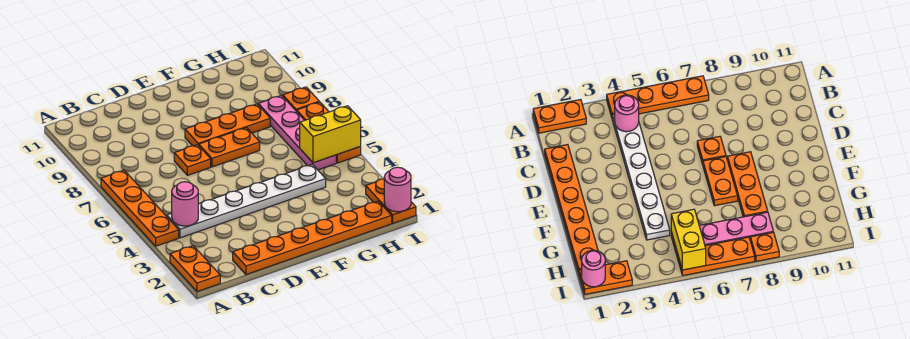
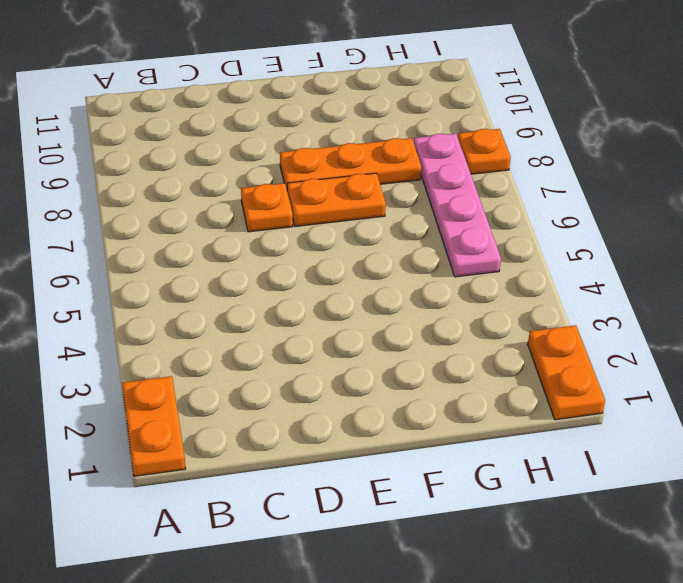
none -> orange 1x4 plate [101,170,179,246]
none -> white 1x6 plate [167,164,326,238]
none -> orange 1x6 plate [233,201,392,275]

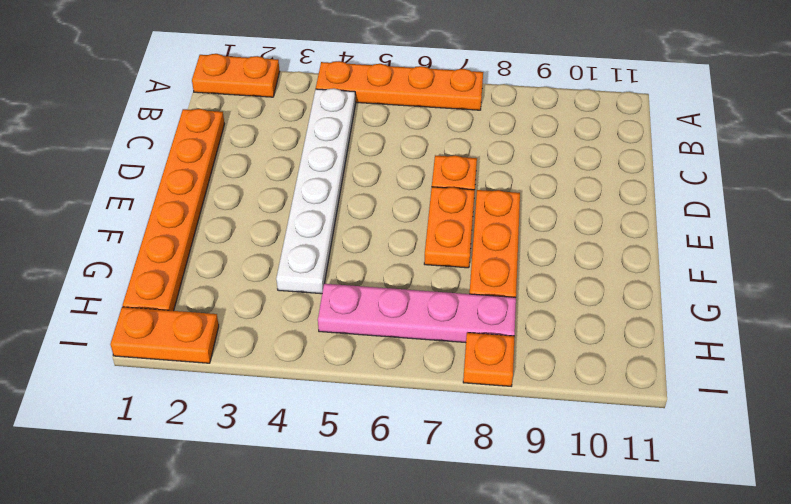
none -> orange 1x3 plate [297,102,361,163]
none -> pink 1x1 round brick [172,182,198,226]
none -> yellow 1x2 brick [300,106,361,163]

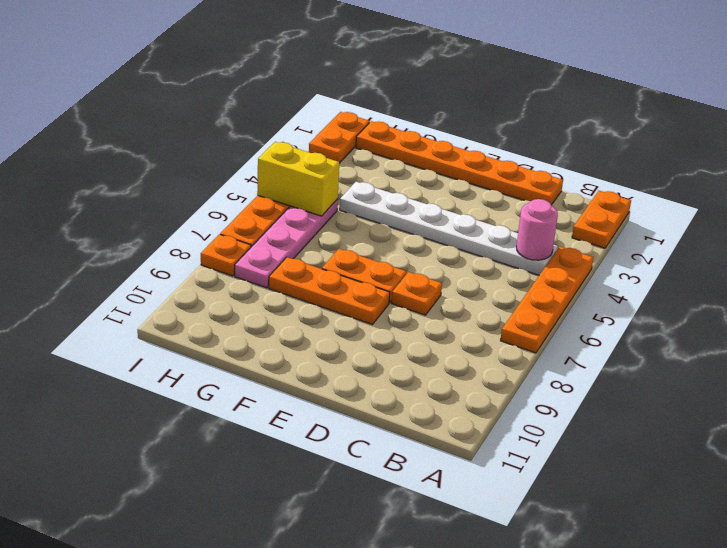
none -> pink 1x1 round brick [384,167,411,212]

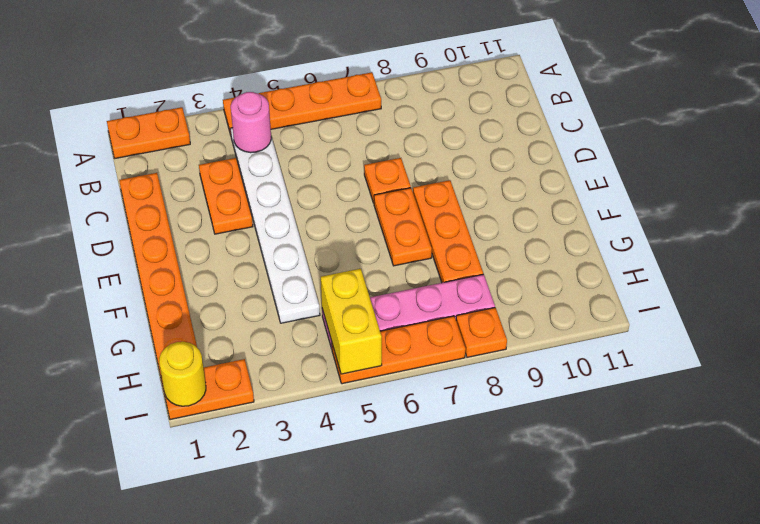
orange 1x2 plate [199,158,253,234] -> none
yellow 1x1 round brick [159,342,206,406] -> pink 1x1 round brick [384,167,411,212]

